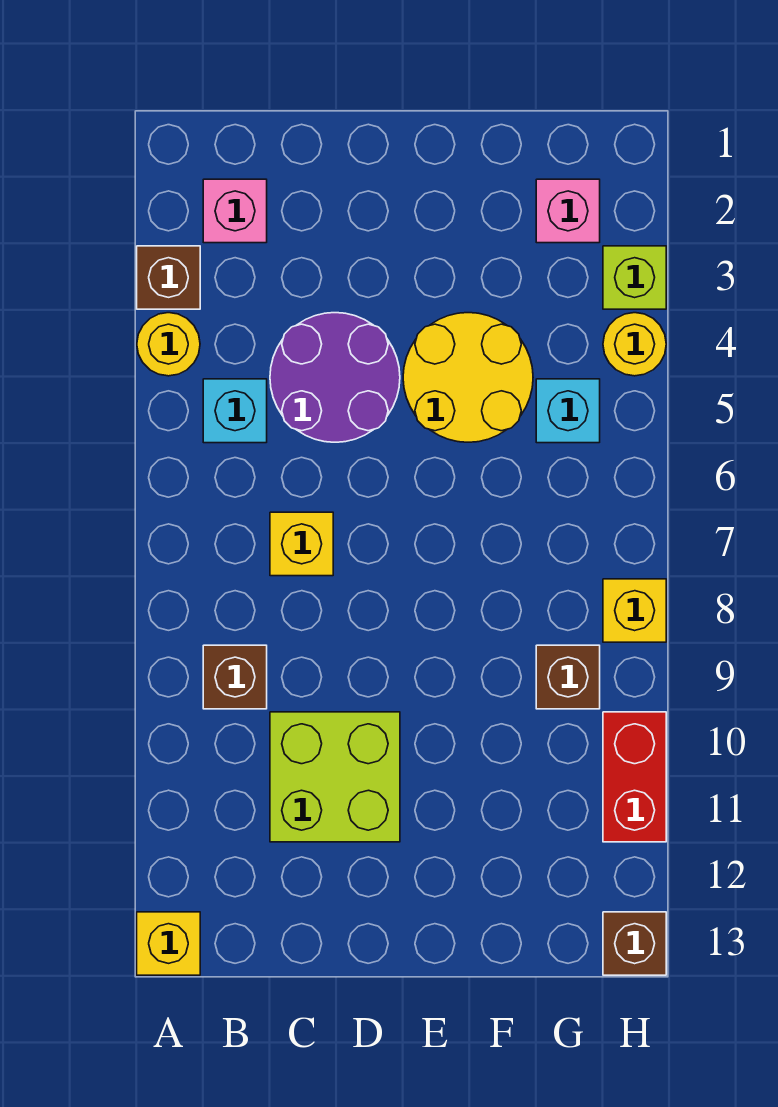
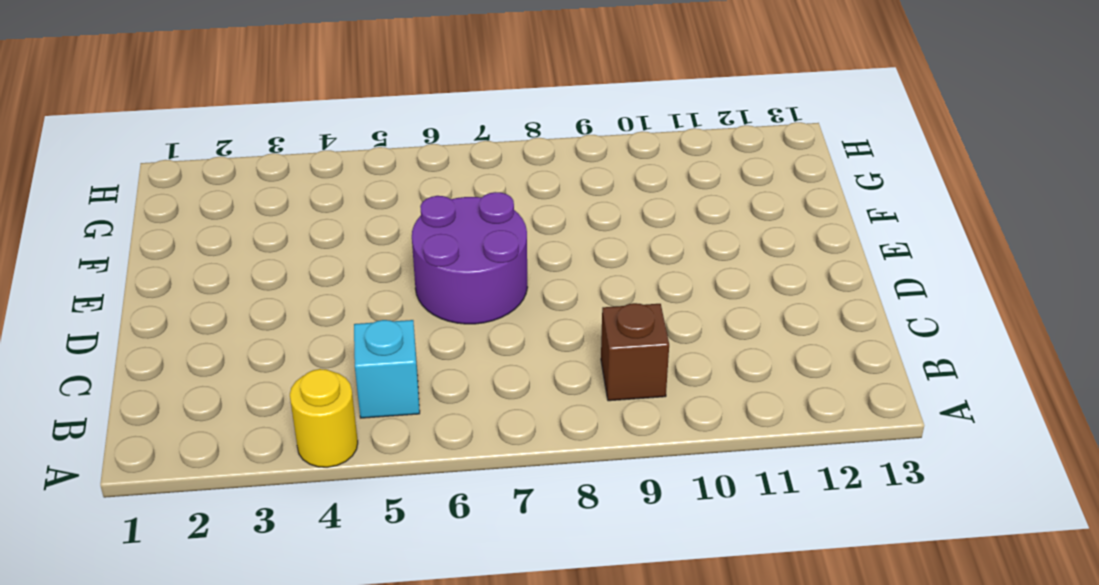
purple 2x2 round brick [412,192,528,324] -> purple 2x2 round brick moved to [270,313,400,442]
none -> brown 1x1 brick [137,246,200,309]
none -> yellow 1x1 brick [137,912,200,975]
none -> pink 1x1 brick [203,179,267,243]

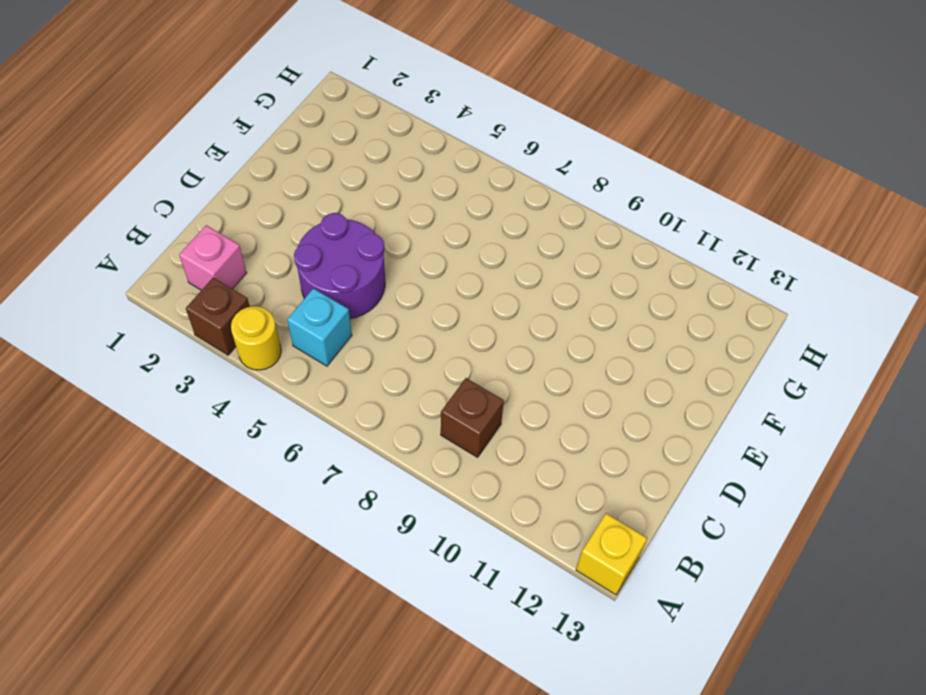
none -> yellow 1x1 brick [270,512,333,576]
none -> lime 2x2 brick [270,712,400,842]
none -> yellow 2x2 round brick [403,313,533,442]

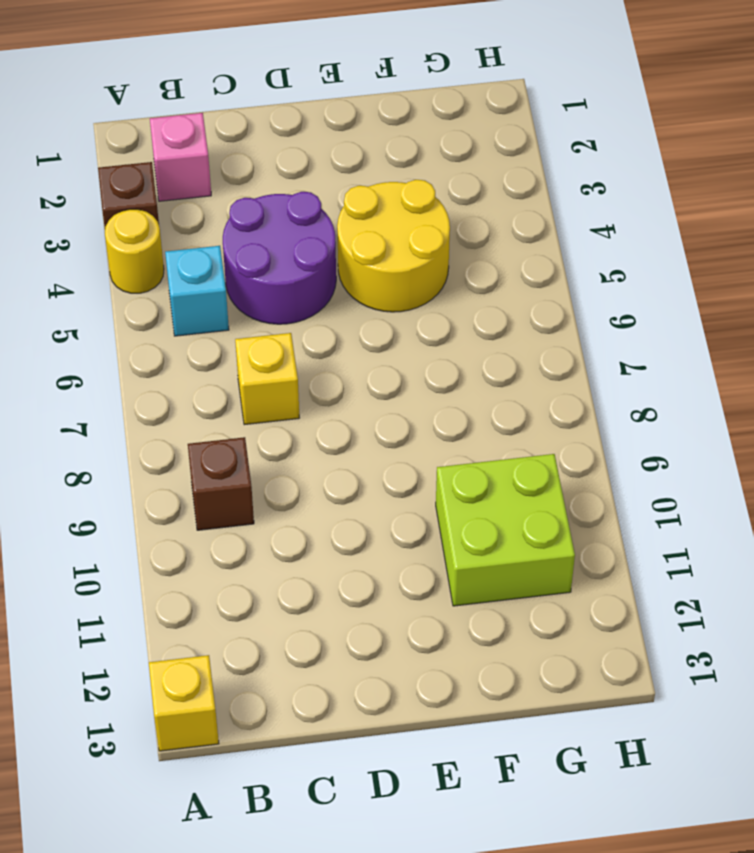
lime 2x2 brick [436,454,575,606] -> lime 2x2 brick moved to [270,712,400,842]
none -> pink 1x1 brick [536,179,600,243]
none -> cyan 1x1 brick [536,379,600,443]
none -> brown 1x1 brick [536,645,600,709]

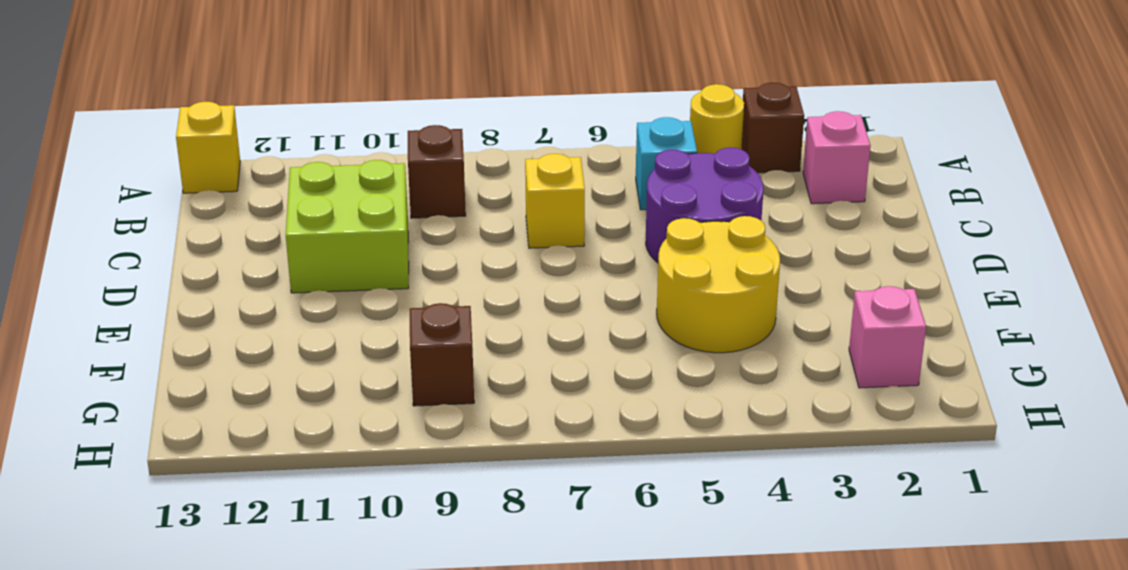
none -> cyan 1x1 brick [536,379,600,443]
none -> lime 1x1 brick [603,246,666,309]
none -> yellow 1x1 round brick [603,313,666,376]

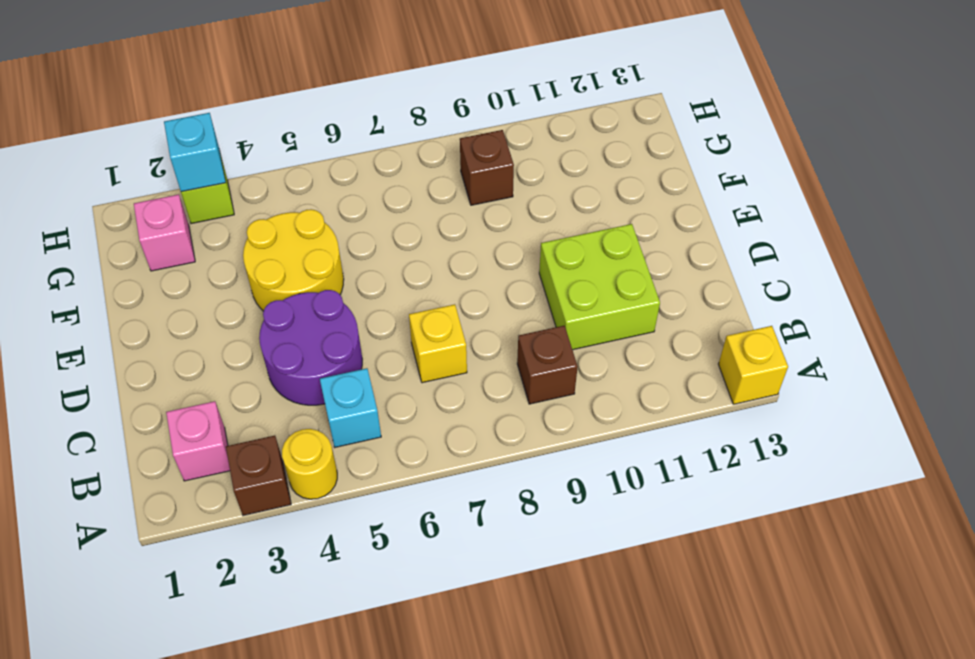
cyan 1x1 brick [164,113,226,192] -> cyan 1x1 brick moved to [536,379,600,443]
none -> yellow 1x1 round brick [603,313,666,376]
none -> yellow 1x1 brick [603,579,666,642]
none -> red 1x2 brick [603,712,666,842]

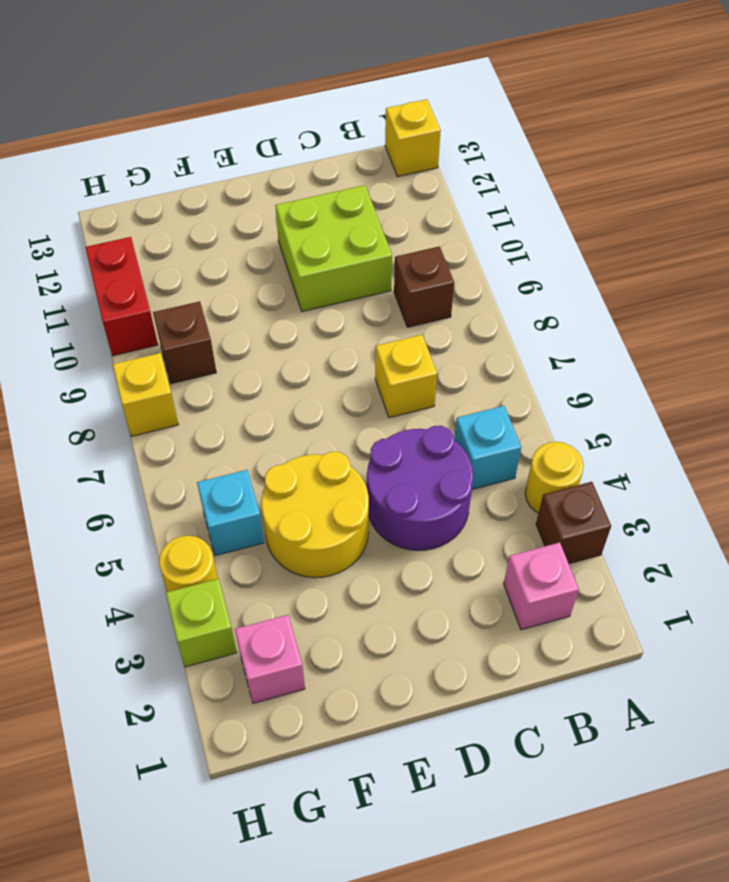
none -> brown 1x1 brick [603,912,666,975]

